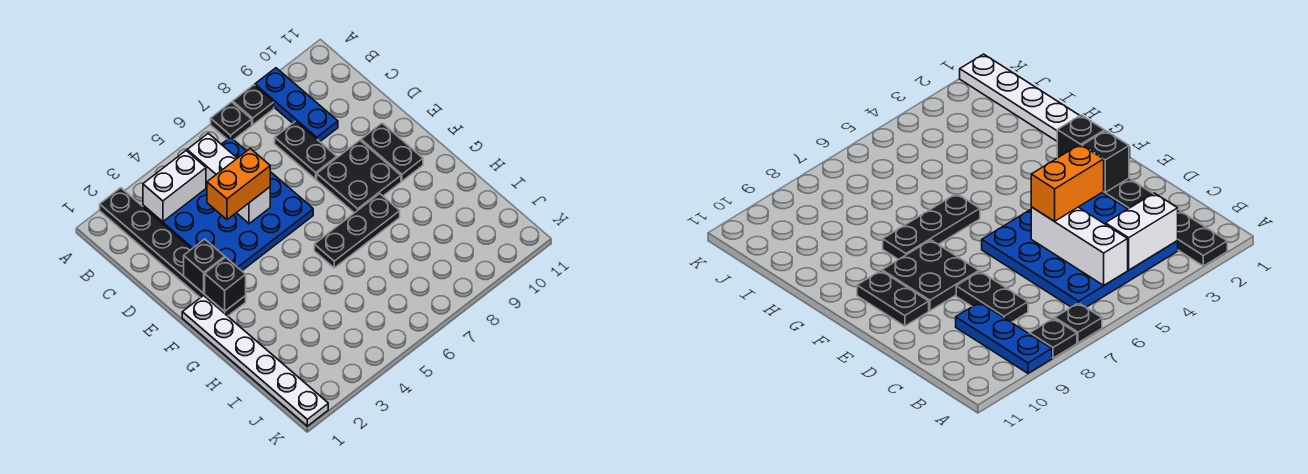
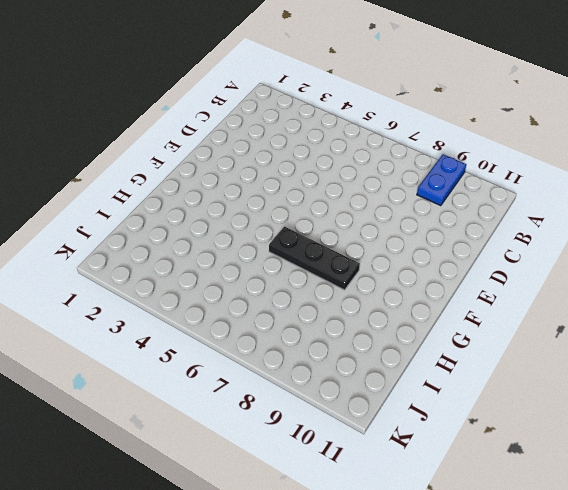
blue 1x2 plate [417,154,466,206] -> blue 1x3 plate [255,68,338,141]
none -> black 1x6 plate [100,188,246,316]
none -> black 1x1 plate [211,102,252,140]
none -> black 1x1 plate [233,85,274,125]

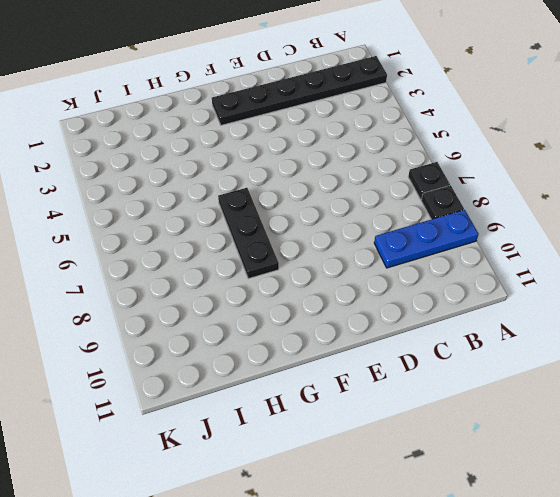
none -> blue 4x4 plate [143,137,313,271]
none -> black 1x2 plate [275,121,337,179]
none -> black 2x2 plate [317,140,401,213]

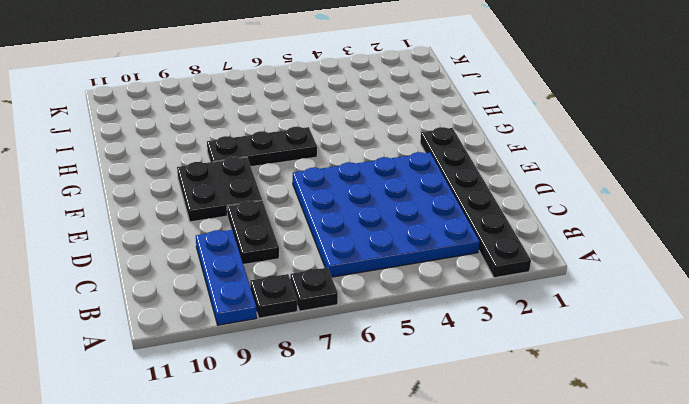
none -> black 1x2 plate [361,123,423,181]
none -> white 1x6 plate [182,296,328,426]
none -> white 1x2 brick [143,151,206,222]

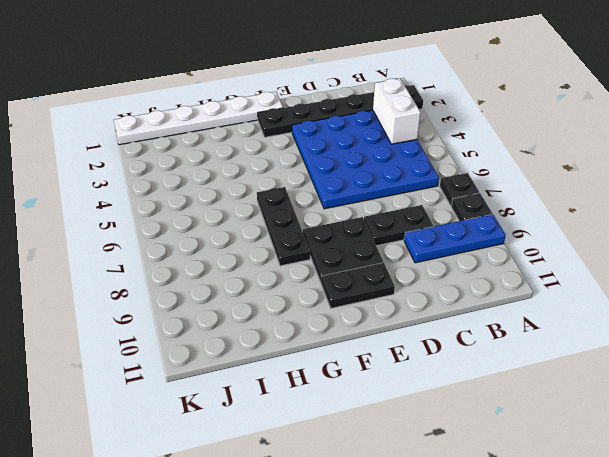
none -> white 1x3 brick [187,133,270,224]
none -> black 1x1 brick [184,239,225,293]
none -> black 1x1 brick [205,257,246,312]

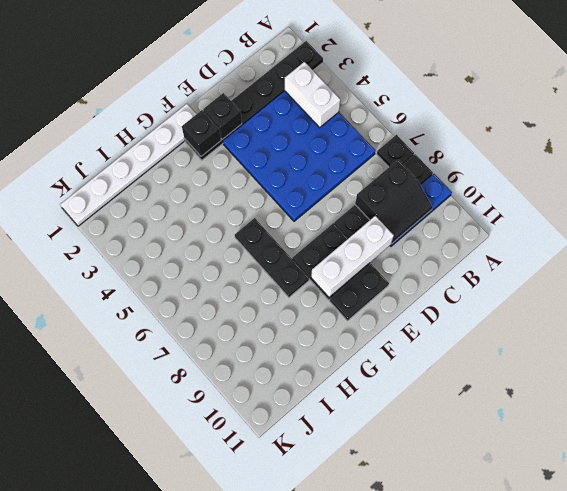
black 2x2 slope [355,160,432,244] -> none
white 1x3 brick [311,216,394,297] -> white 1x3 brick moved to [187,133,270,224]
none -> orange 1x2 brick [207,149,270,220]

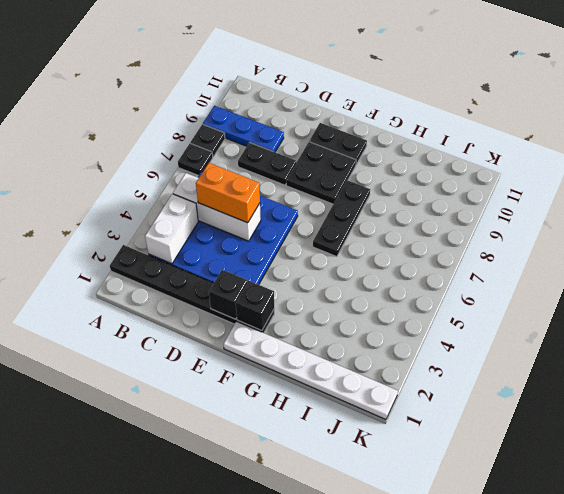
orange 1x2 brick [196,163,260,223] -> orange 1x2 brick turned to [207,149,270,220]

